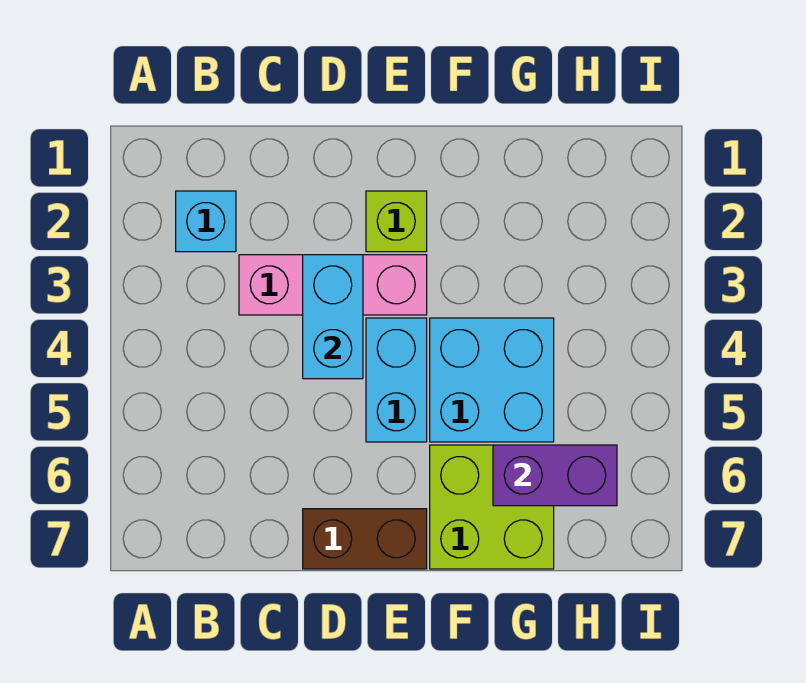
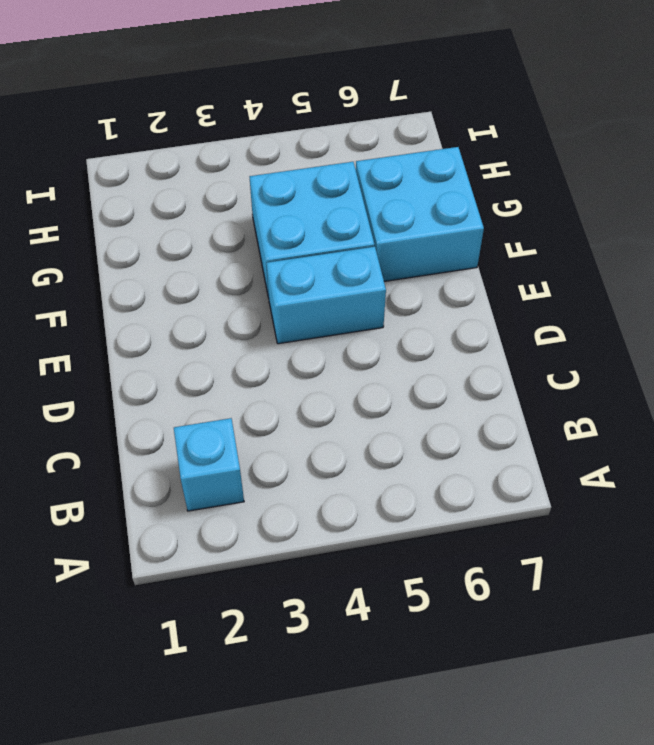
cyan 2x2 brick [356,147,484,281] -> lime 2x2 brick [430,445,554,569]
none -> pink 1x3 brick [239,255,427,315]
none -> brown 1x2 brick [303,509,427,569]

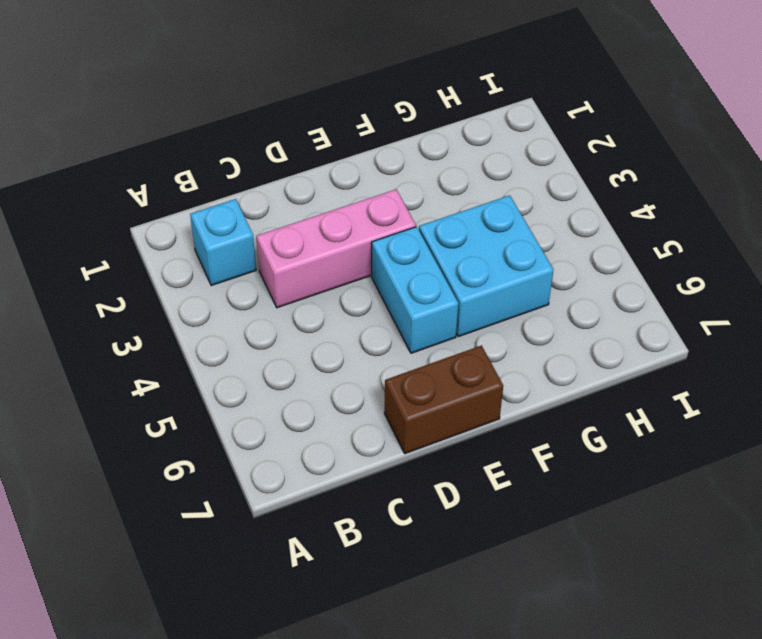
none -> lime 1x1 brick [366,191,427,252]
none -> lime 2x2 brick [430,445,554,569]

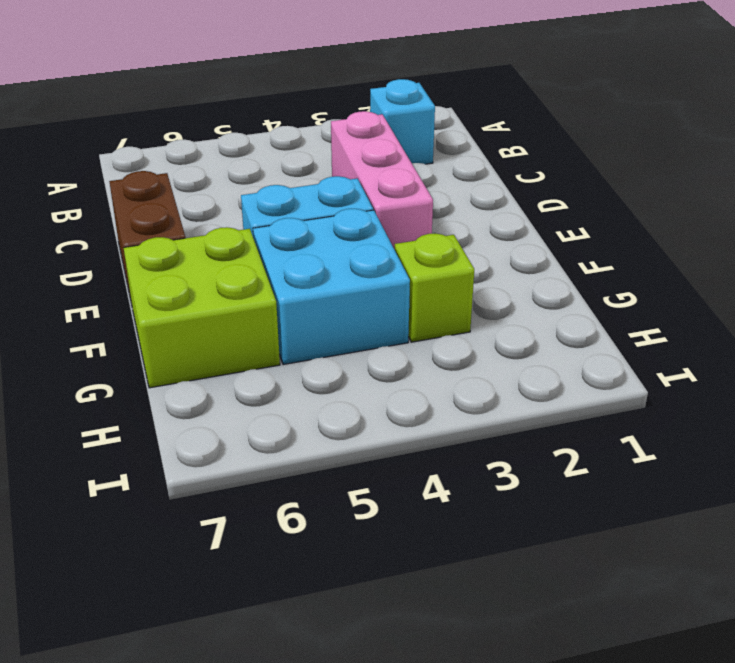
lime 1x1 brick [395,234,474,342] -> lime 1x1 brick moved to [366,191,427,252]
none -> cyan 1x2 brick [303,255,363,379]
none -> purple 1x2 brick [493,445,617,506]

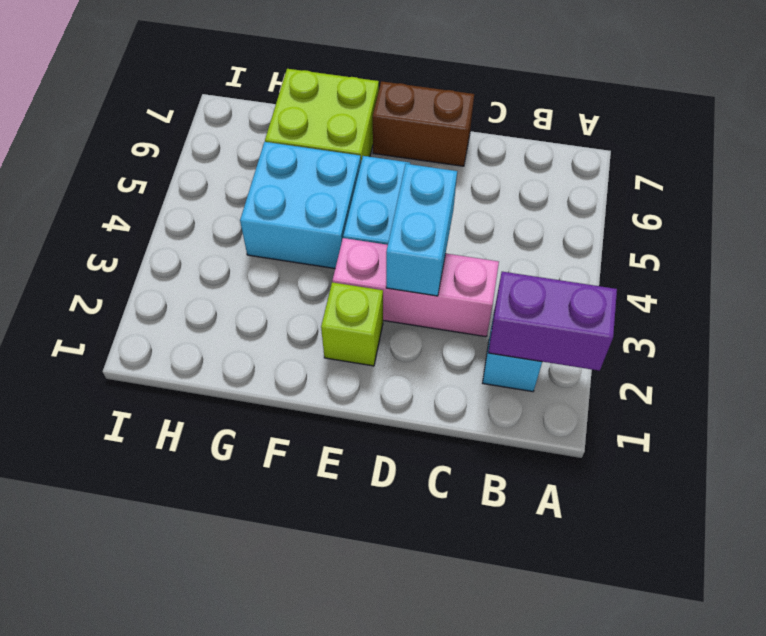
purple 1x2 brick [488,272,617,371] -> purple 1x2 brick moved to [493,445,617,506]

